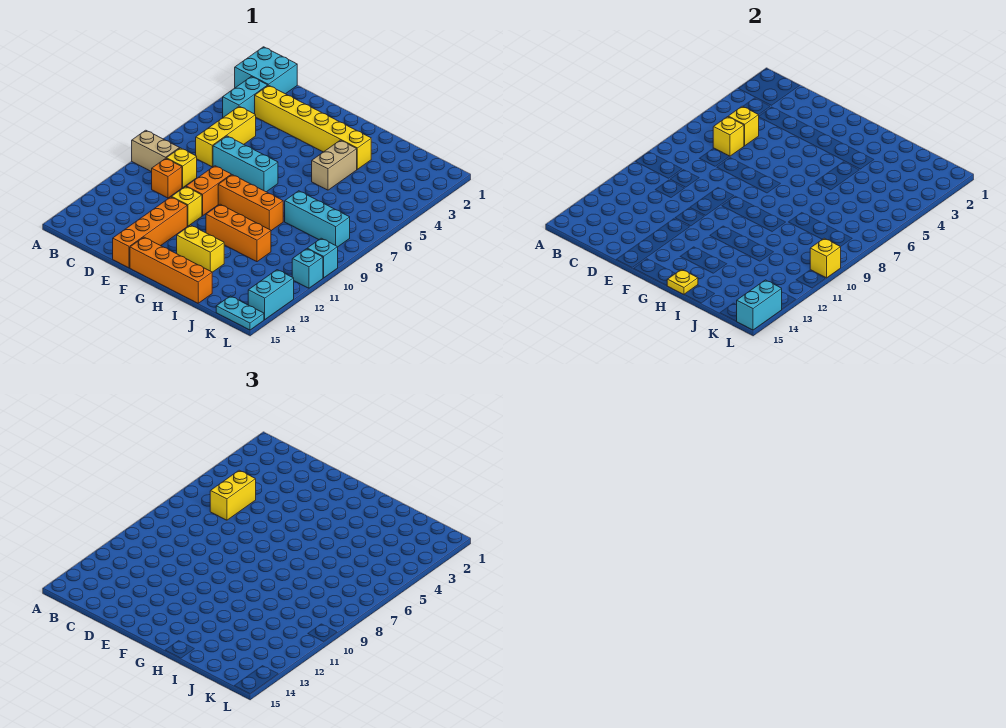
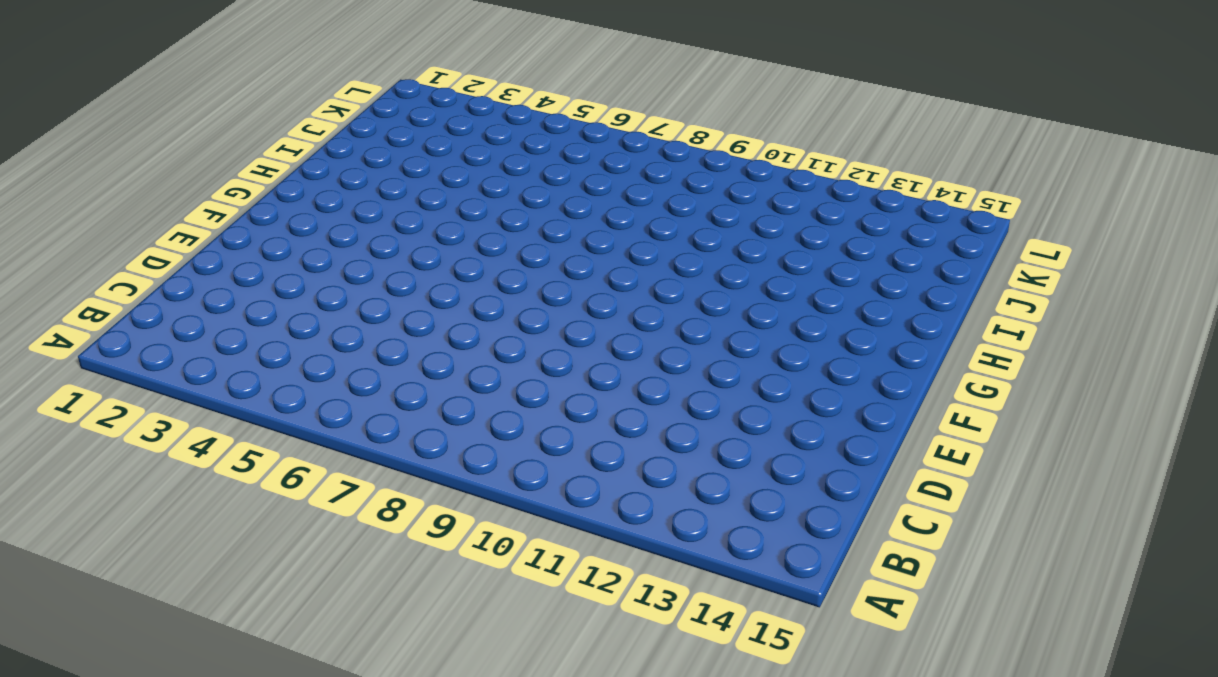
none -> cyan 2x2 brick [235,47,297,94]
none -> tan 1x2 brick [132,130,179,172]
none -> cyan 1x2 brick [223,77,268,117]

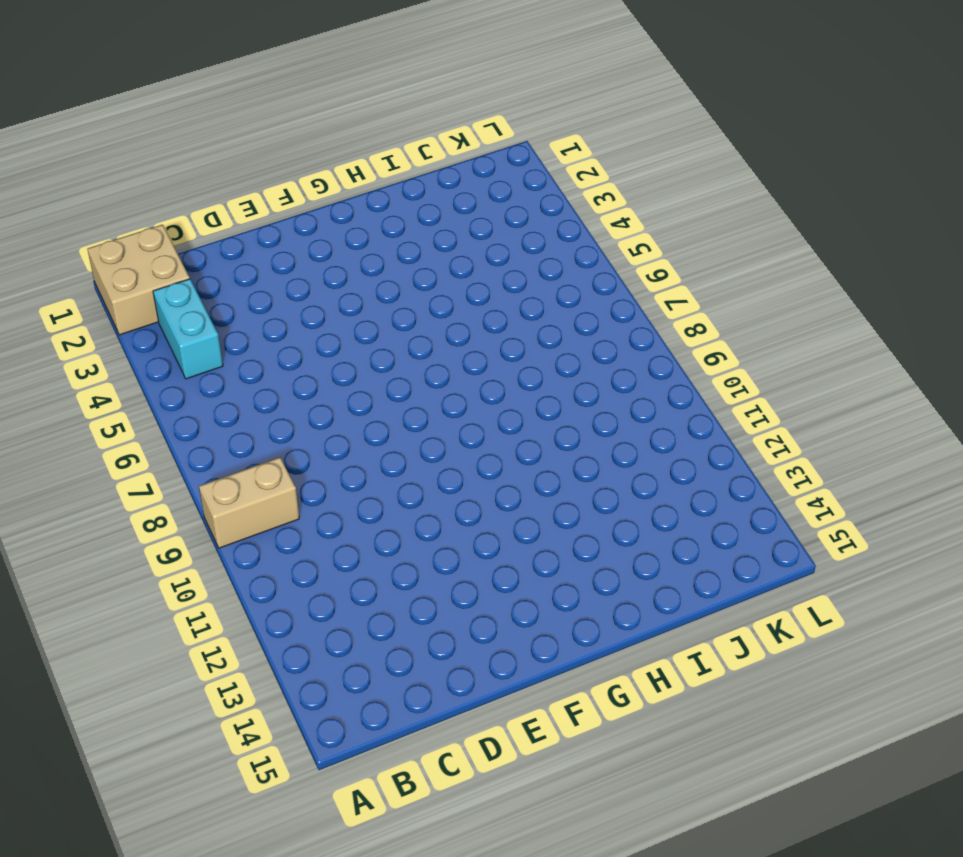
tan 2x2 brick [88,225,190,335] -> cyan 2x2 brick [235,47,297,94]
none -> yellow 1x6 brick [255,85,371,169]
none -> yellow 1x3 brick [196,106,256,167]
none -> yellow 1x1 brick [166,148,197,187]

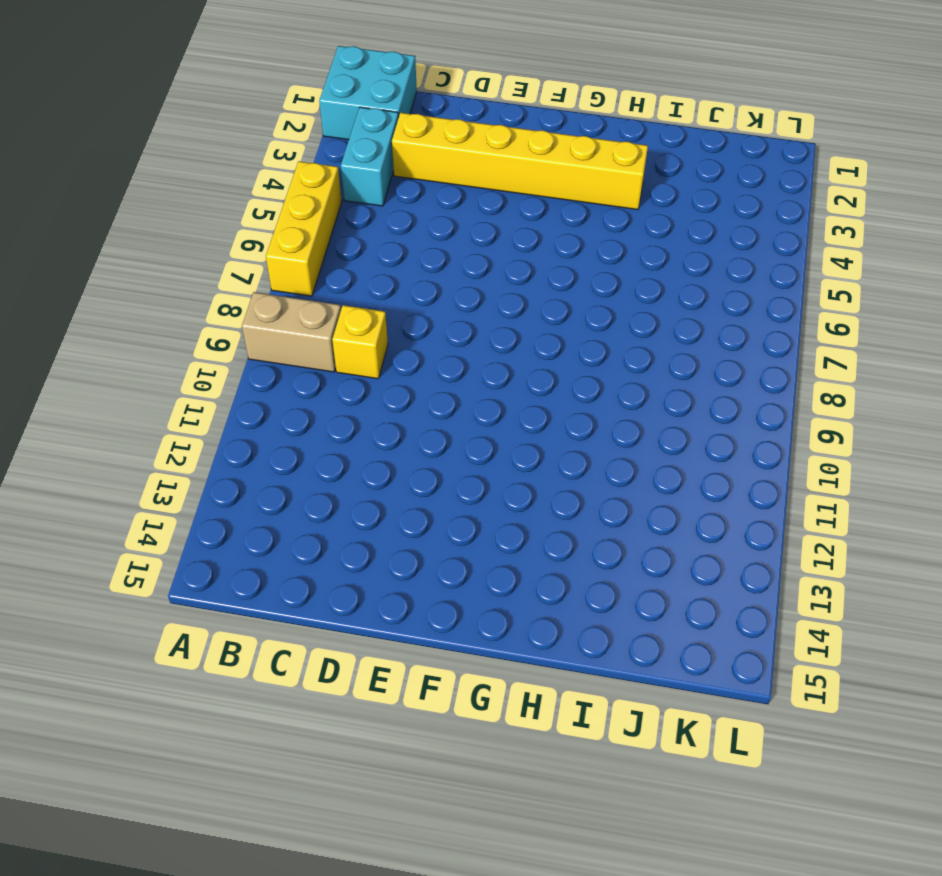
yellow 1x3 brick [266,161,342,296] -> yellow 1x3 brick moved to [196,106,256,167]
none -> orange 1x1 brick [152,158,182,198]
none -> cyan 1x3 brick [213,136,278,192]
none -> orange 1x2 brick [186,166,231,216]

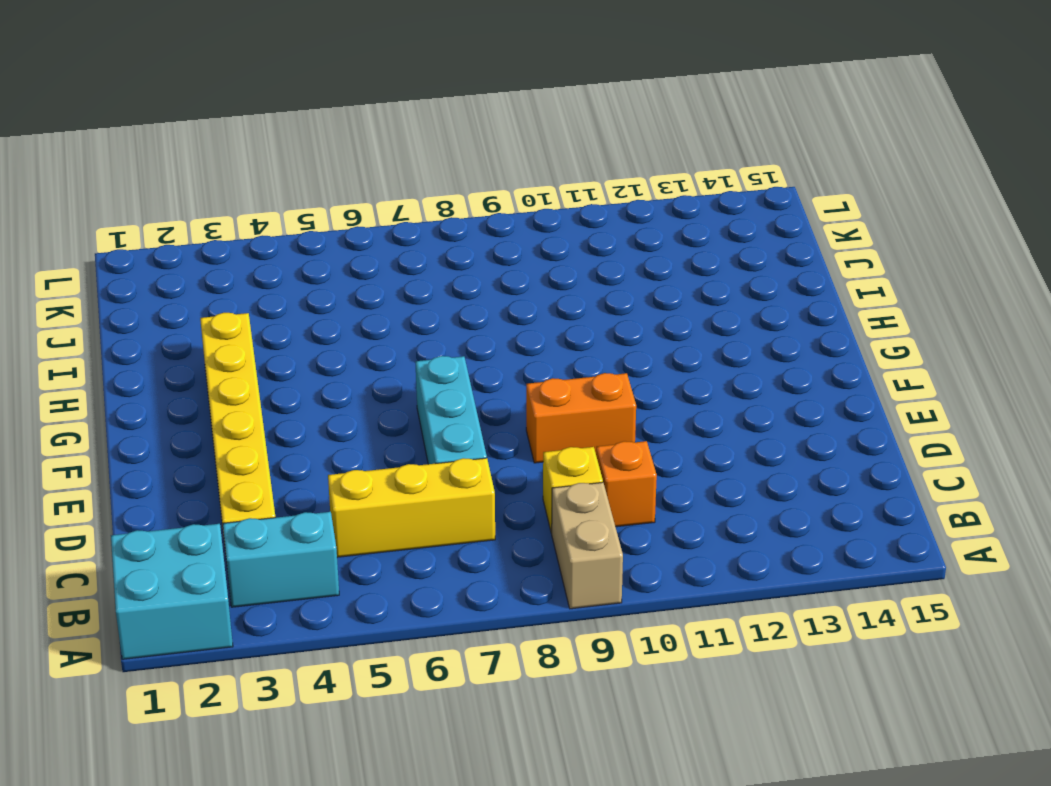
none -> yellow 1x1 brick [172,187,202,226]
none -> orange 1x4 brick [113,197,187,268]
none -> orange 1x3 brick [218,175,283,231]

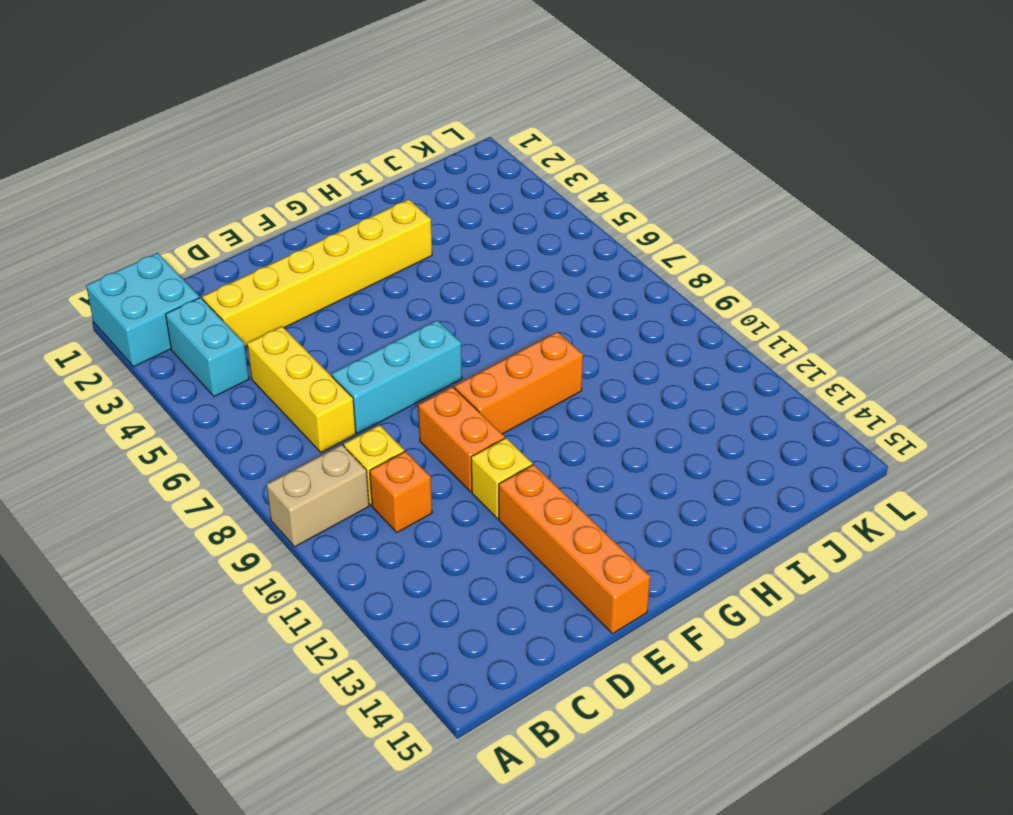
none -> orange 1x4 brick [130,237,212,303]
none -> orange 1x3 brick [206,204,271,262]
none -> yellow 1x2 brick [177,225,224,272]

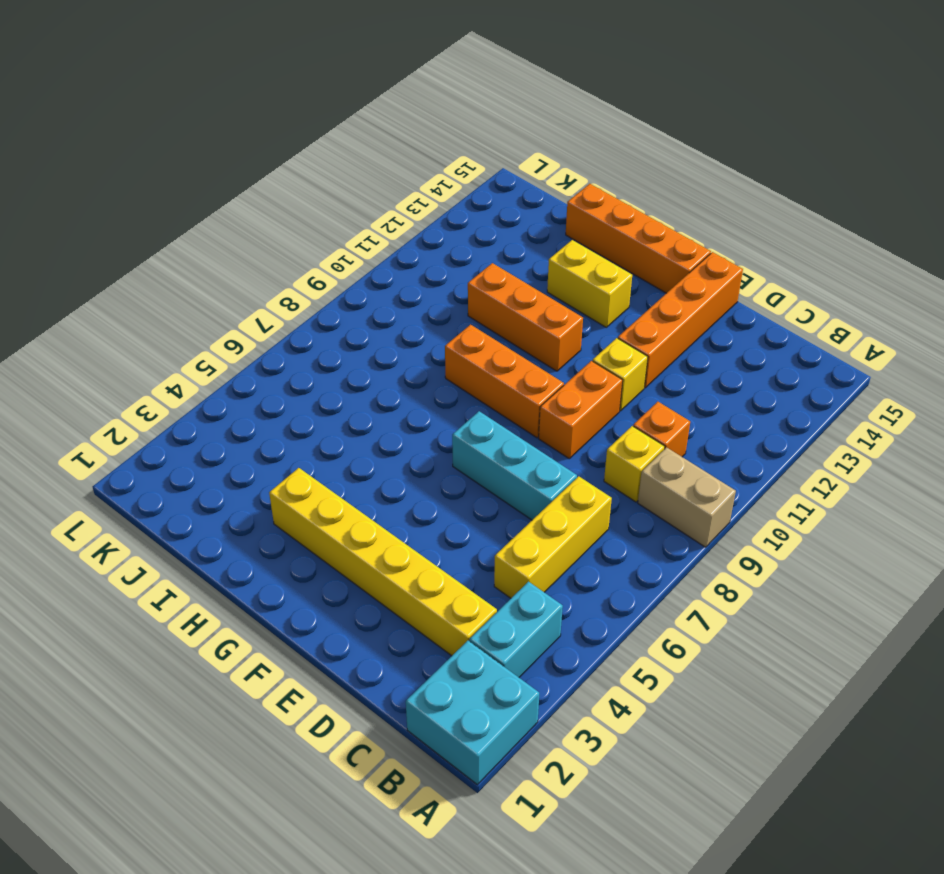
none -> tan 1x2 brick [312,140,357,190]
none -> cyan 1x3 brick [285,191,350,247]
none -> cyan 1x2 plate [216,296,264,330]

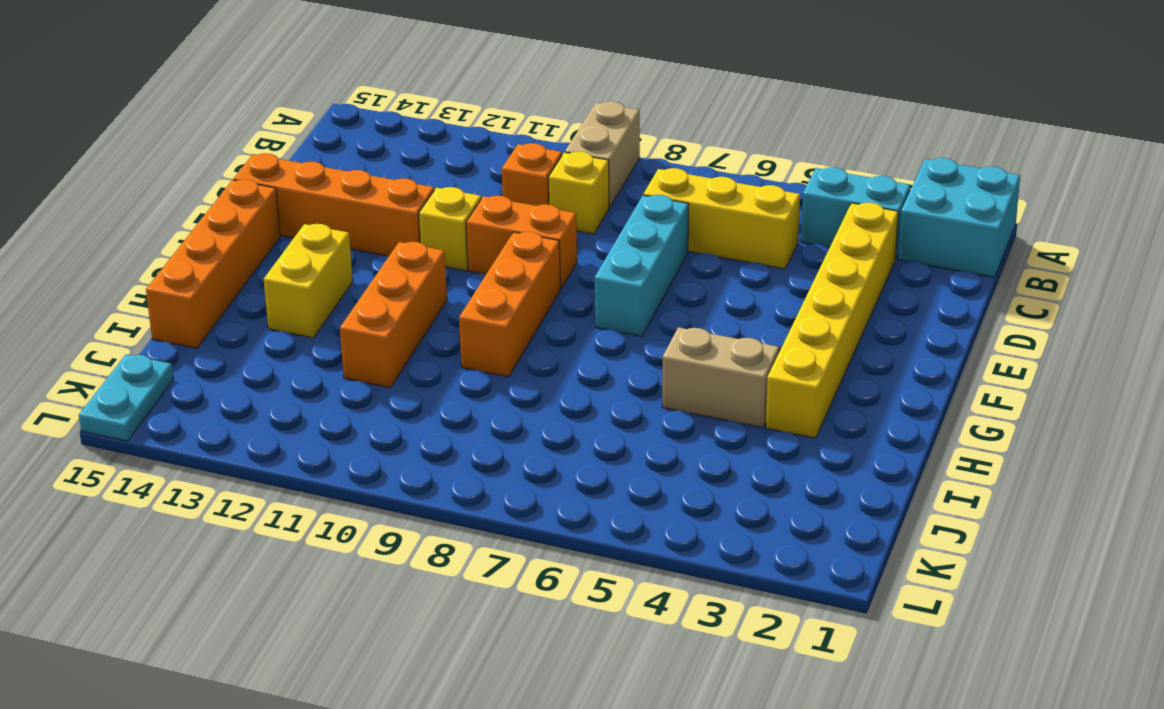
none -> cyan 1x3 brick [285,191,350,247]
none -> cyan 1x1 brick [307,238,338,278]
none -> cyan 1x1 brick [292,249,323,288]

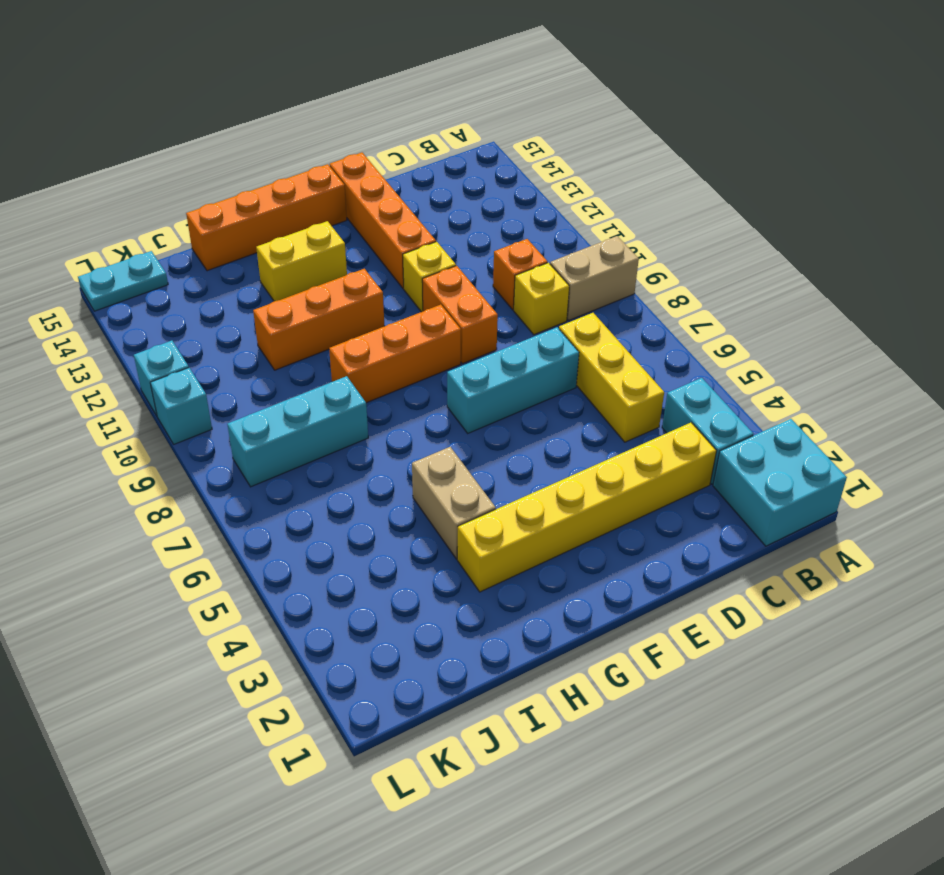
none -> cyan 1x2 brick [248,270,294,319]
none -> yellow 1x1 brick [728,106,759,146]
none -> yellow 1x1 brick [713,117,744,156]

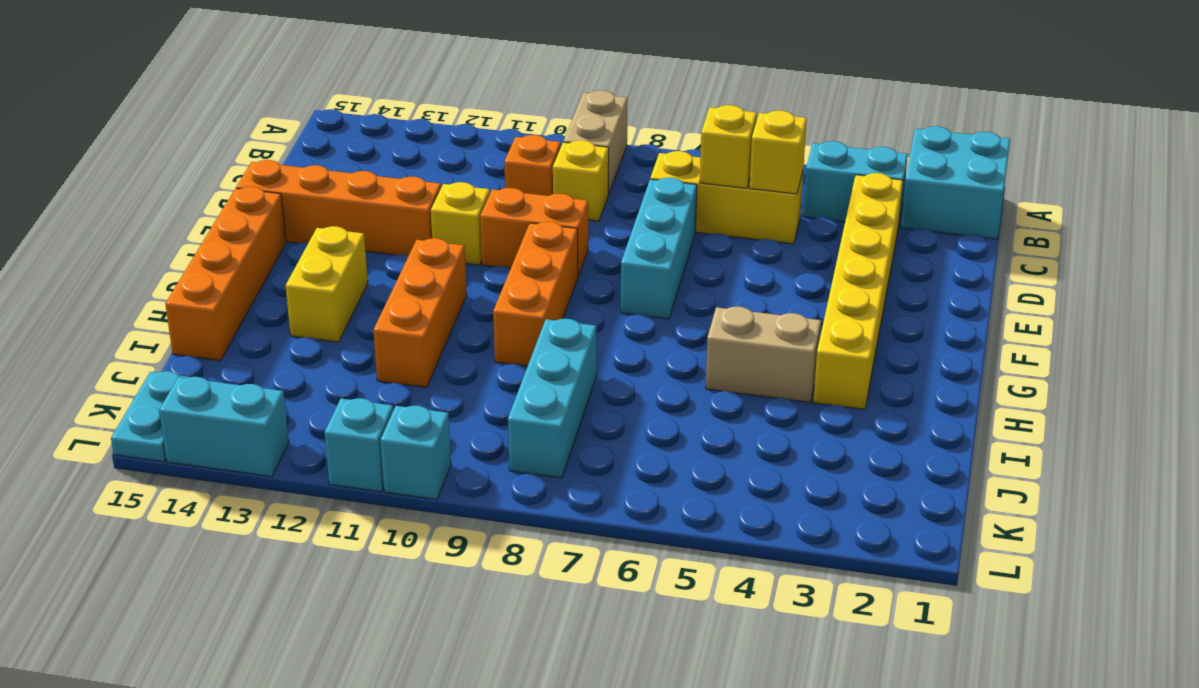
none -> yellow 1x1 plate [667,269,698,294]
none -> yellow 1x1 brick [810,238,841,278]
none -> cyan 1x2 brick [737,280,782,330]

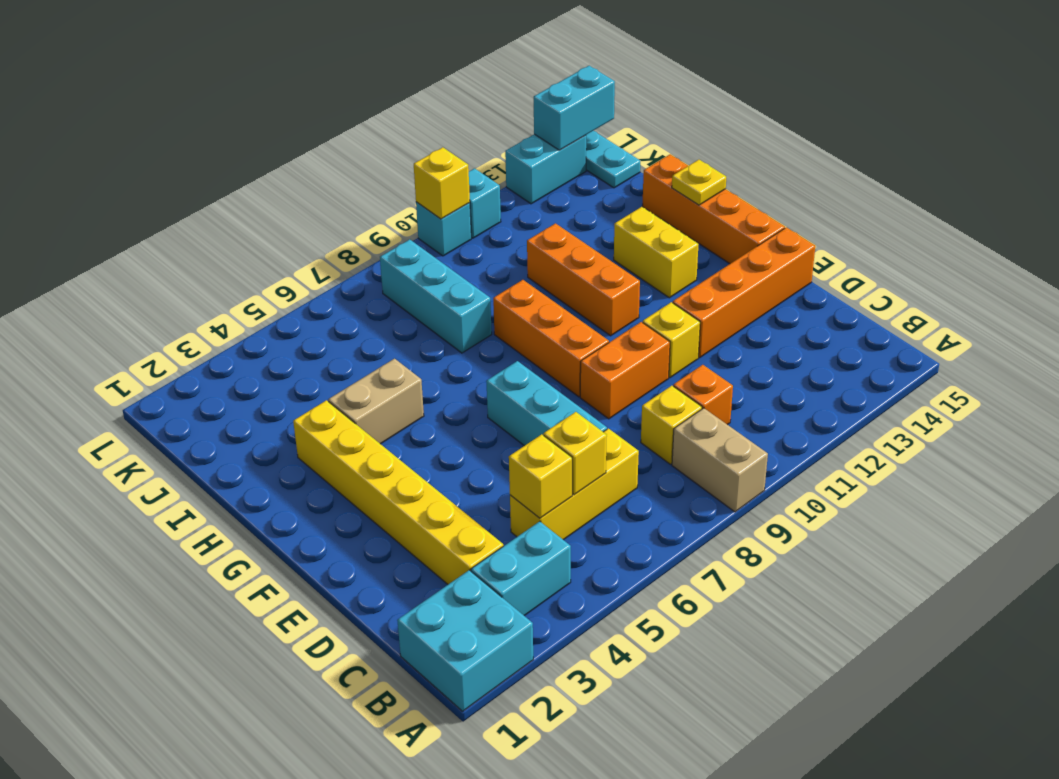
none -> yellow 1x2 brick [210,470,256,520]

